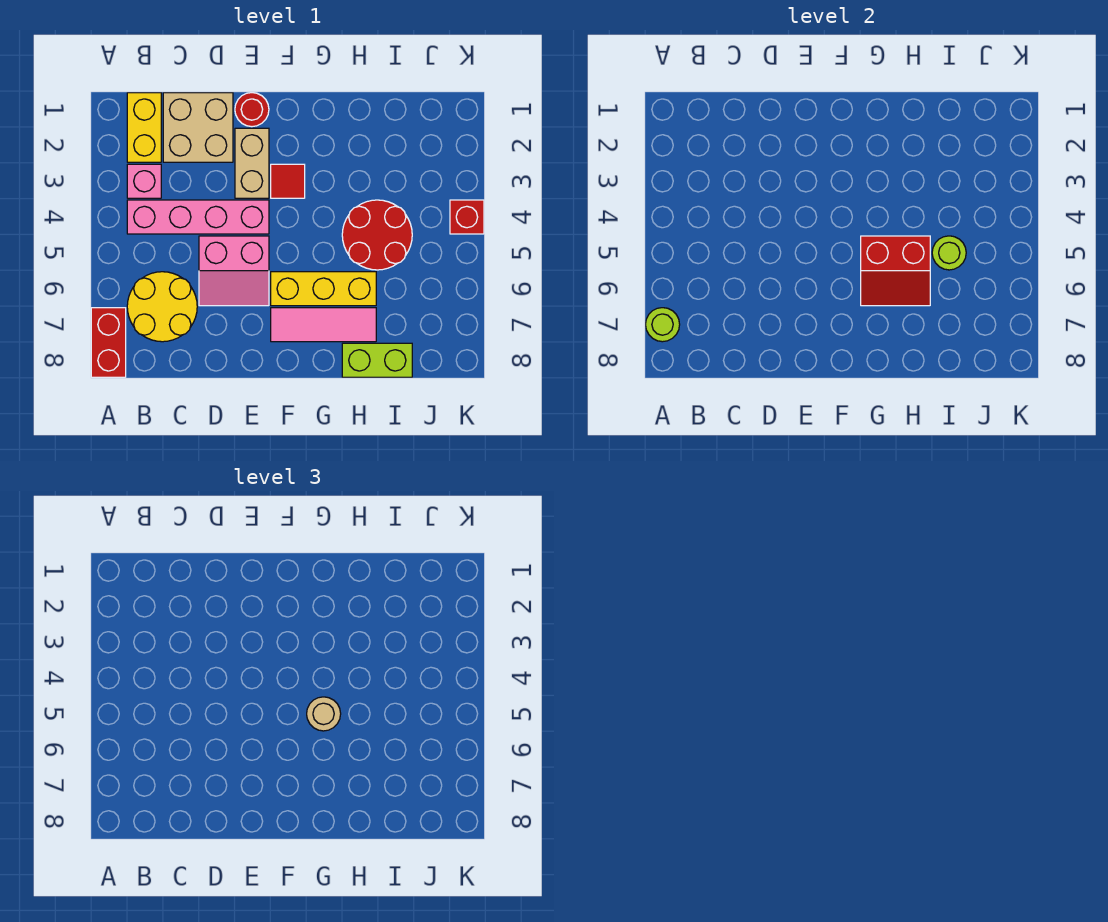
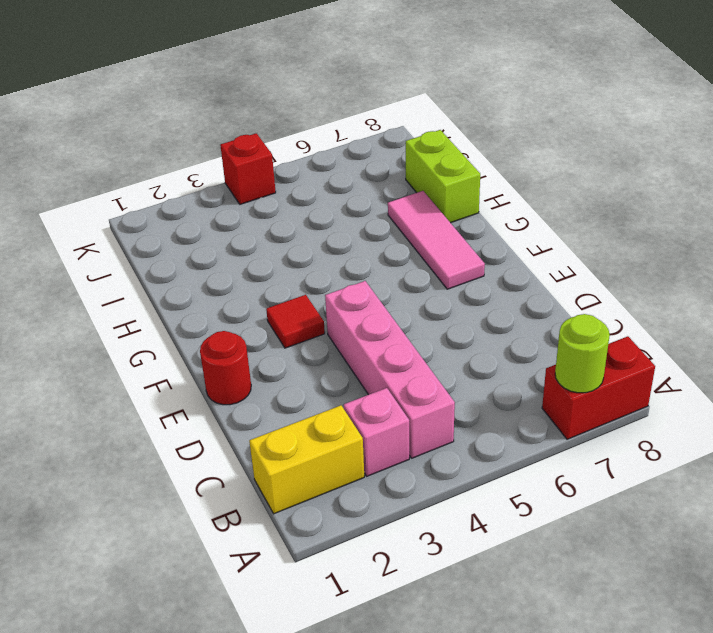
none -> yellow 2x2 round brick [127,272,197,342]
none -> tan 2x2 brick [163,93,233,162]
none -> pink 2x2 slope [199,236,269,306]

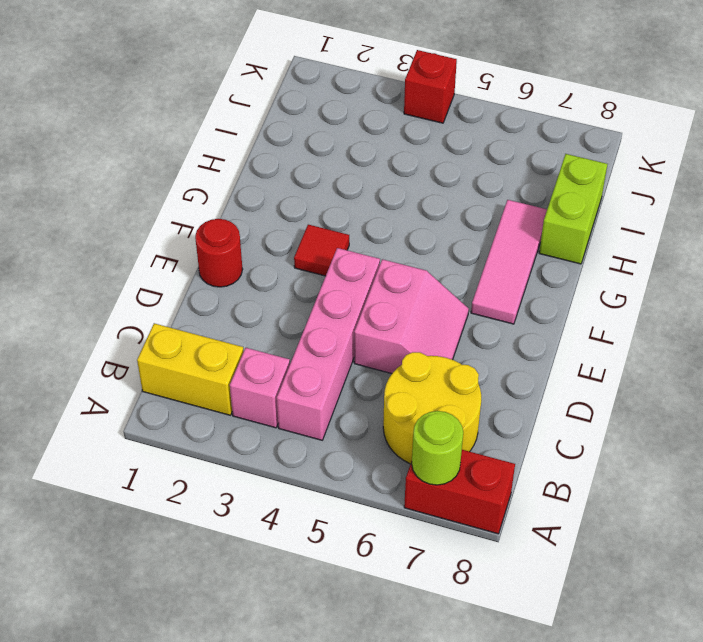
none -> tan 2x2 brick [163,93,233,162]
none -> tan 1x2 brick [235,128,269,198]
none -> yellow 1x3 brick [271,272,376,306]

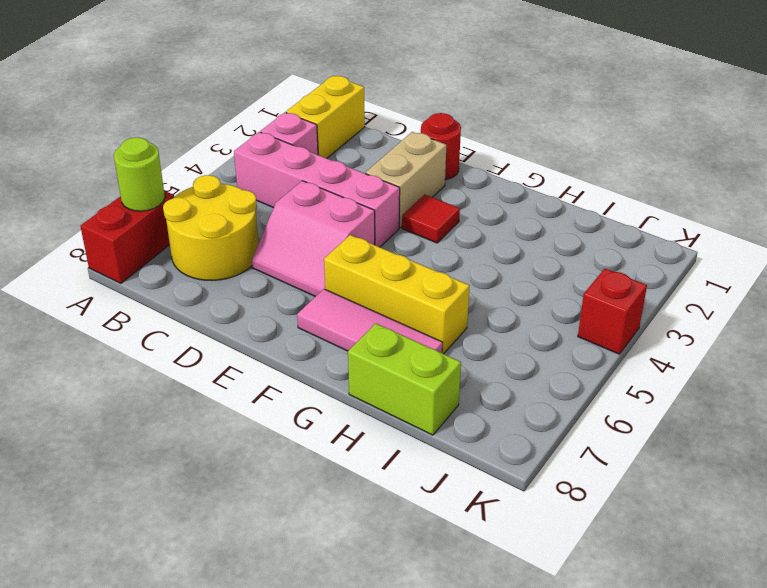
none -> tan 2x2 brick [163,93,233,162]
none -> red 2x2 round brick [342,200,412,270]
none -> red 2x2 slope [861,236,930,306]

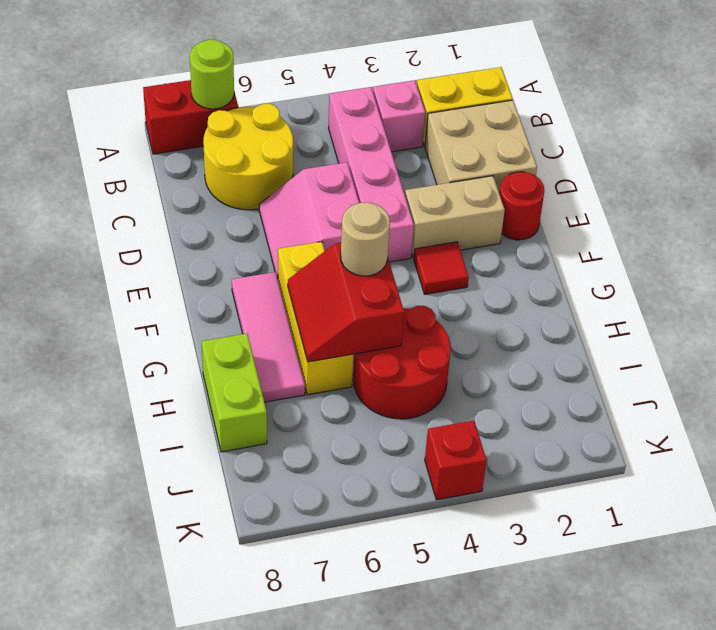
none -> lime 1x1 round brick [932,236,966,270]

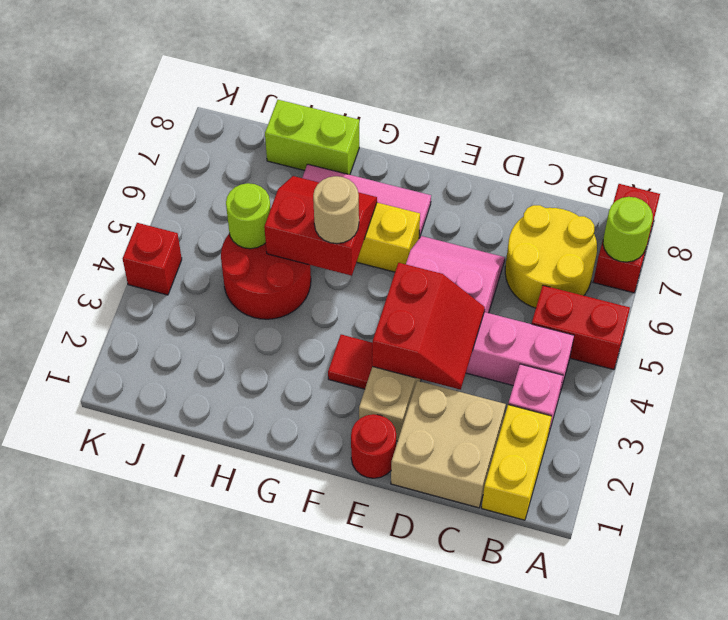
red 1x2 brick [532,285,630,370] -> none
red 2x2 slope [372,263,485,390] -> none

